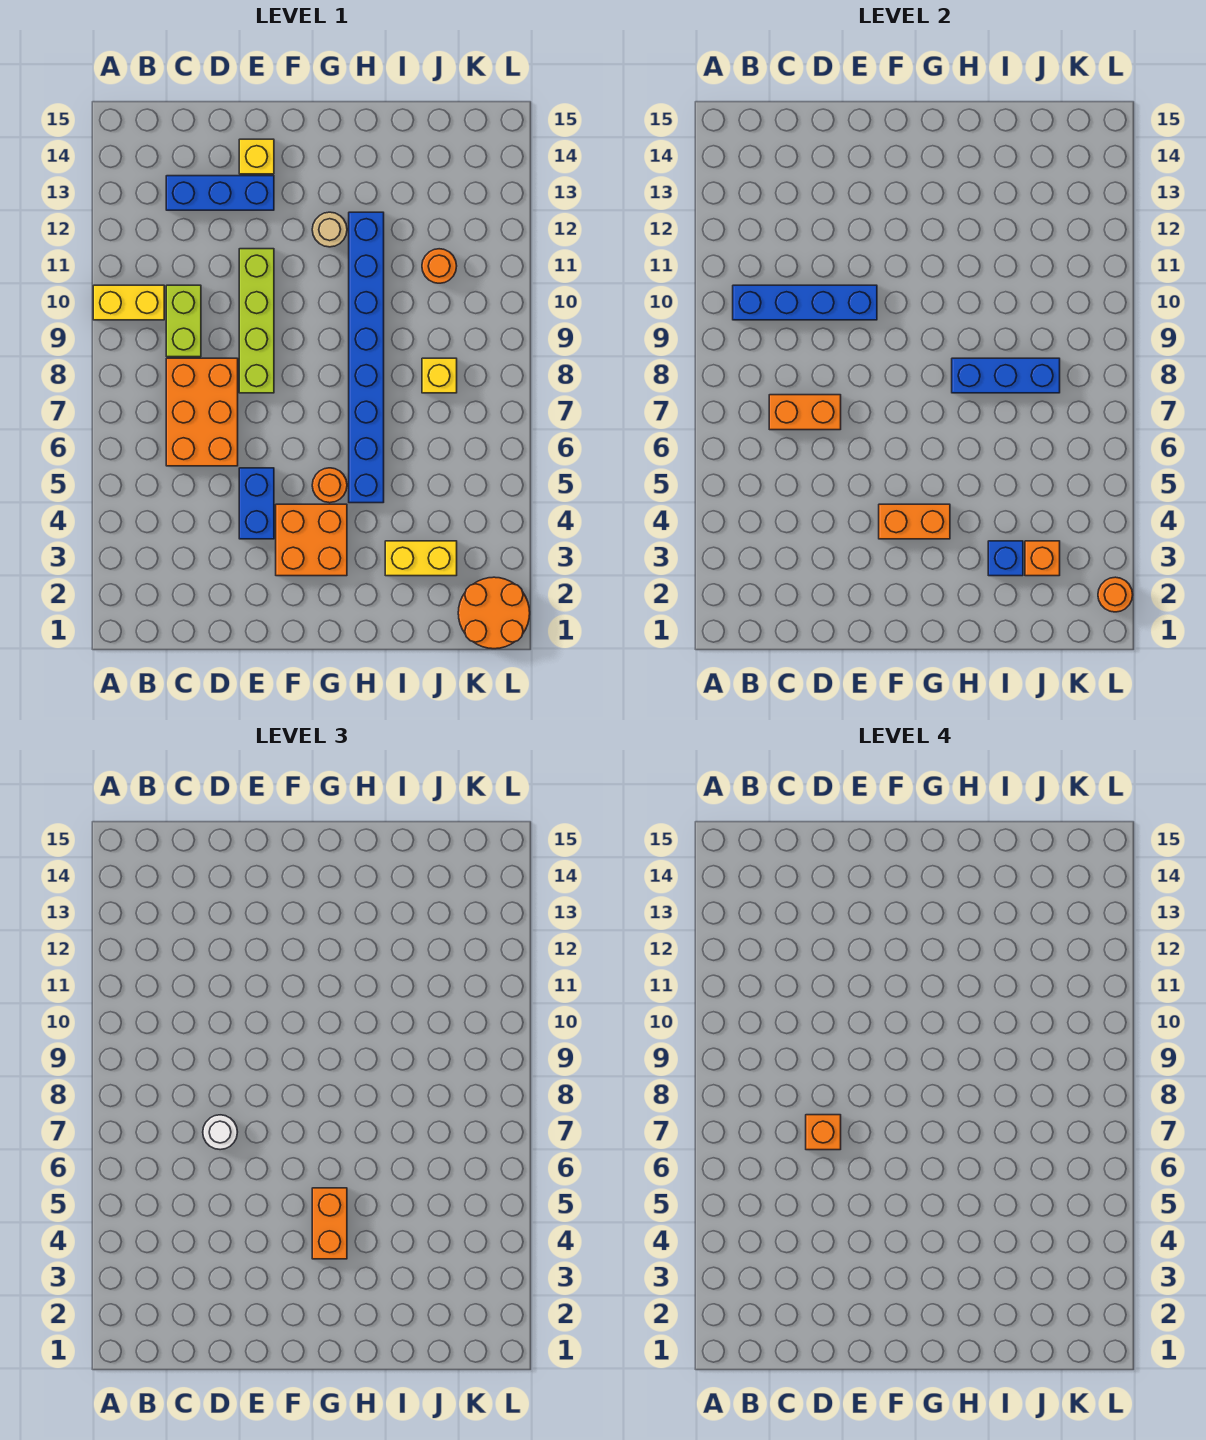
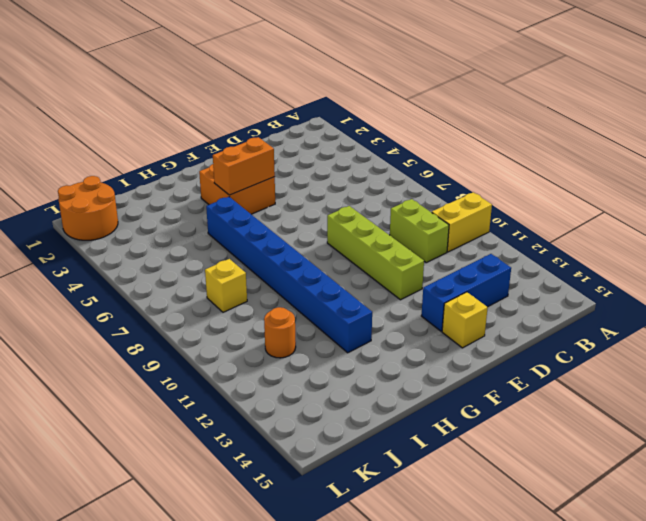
none -> orange 2x3 brick [166,358,238,466]
none -> blue 1x2 brick [239,468,274,539]
none -> orange 1x1 round brick [312,468,347,503]

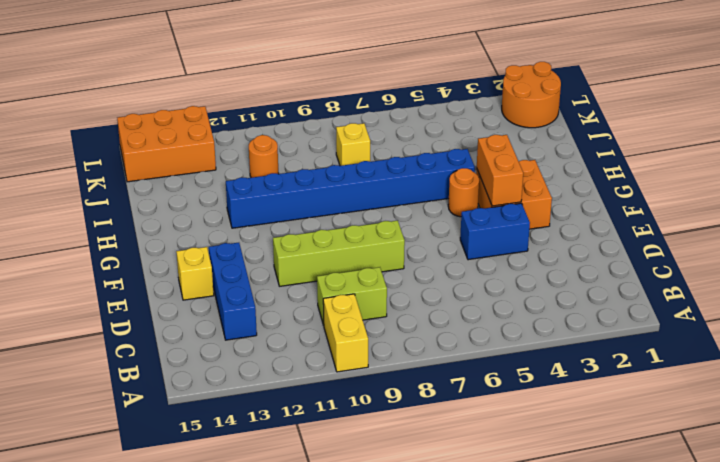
orange 2x3 brick [117,106,216,182] -> orange 2x3 brick moved to [166,358,238,466]
none -> tan 1x1 round brick [312,212,347,247]
none -> yellow 1x2 brick [385,541,457,576]
none -> blue 1x4 brick [733,285,877,320]

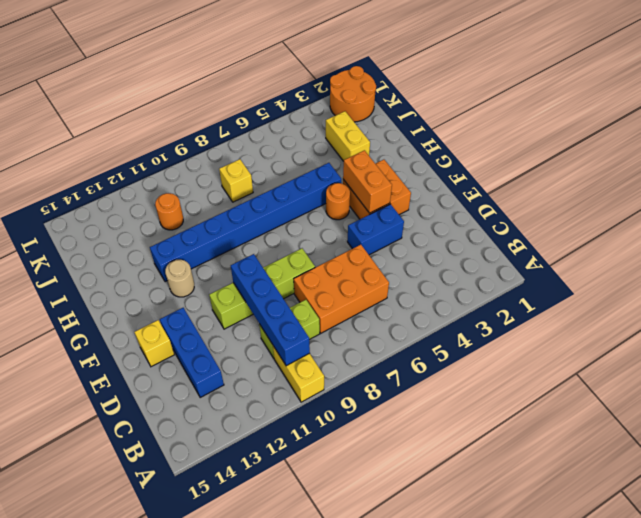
none -> orange 1x2 brick [769,395,841,430]
none -> blue 1x3 brick [952,358,1060,393]
none -> blue 1x1 brick [988,541,1023,576]

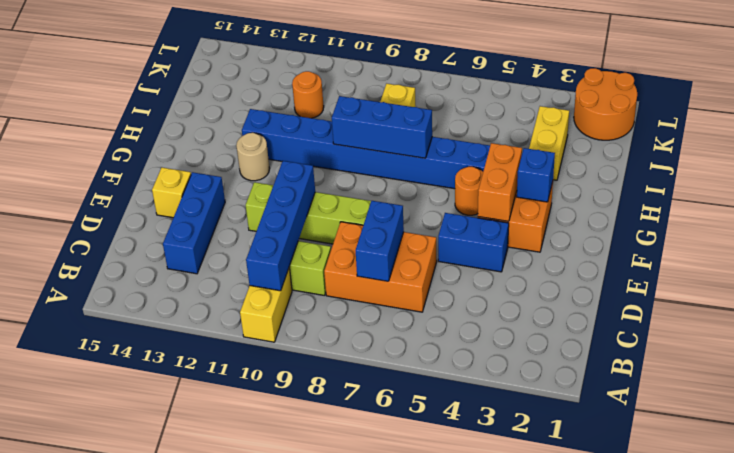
blue 1x2 brick [356,201,404,281] -> orange 1x2 brick [769,395,841,430]
blue 1x1 brick [517,148,555,202] -> blue 1x1 brick moved to [988,541,1023,576]
blue 1x3 brick [332,96,432,158] -> blue 1x3 brick turned to [952,358,1060,393]
none -> orange 1x1 brick [1025,541,1060,576]
none -> orange 1x1 round brick [1098,577,1133,612]
none -> white 1x1 round brick [203,1115,237,1150]

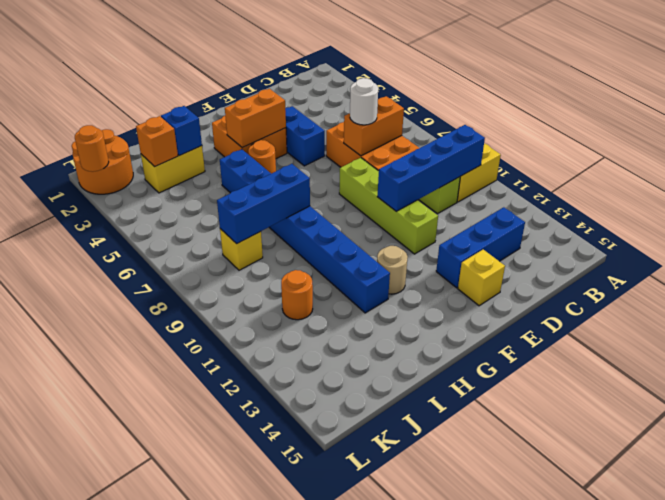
none -> orange 1x2 brick [312,1188,347,1259]
none -> orange 1x1 brick [806,1115,841,1150]

